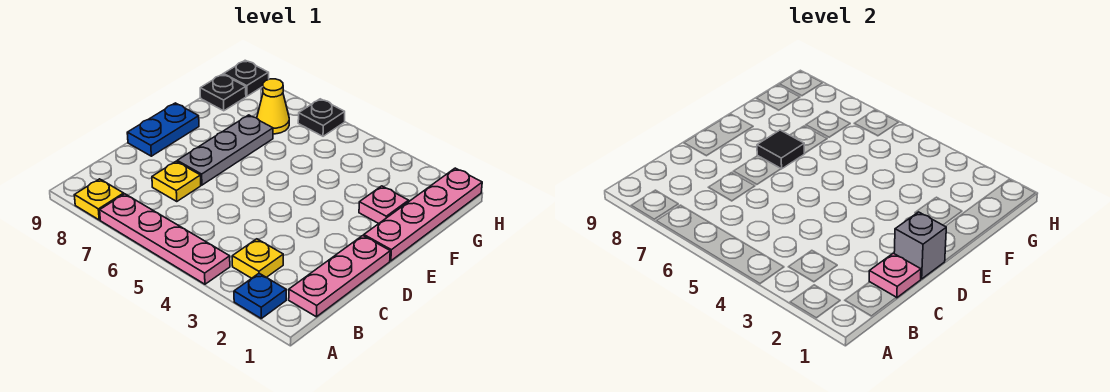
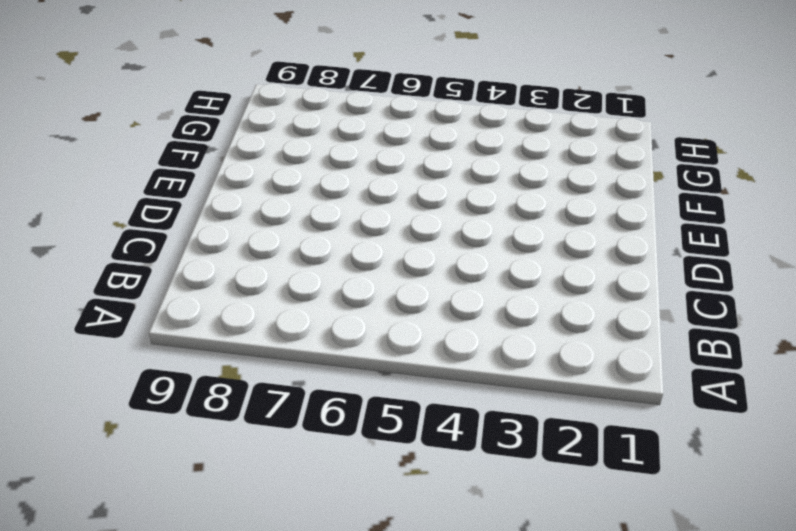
none -> blue 1x1 plate [234,273,286,318]
none -> pink 1x4 plate [100,194,230,284]
none -> yellow 1x1 plate [74,179,124,220]

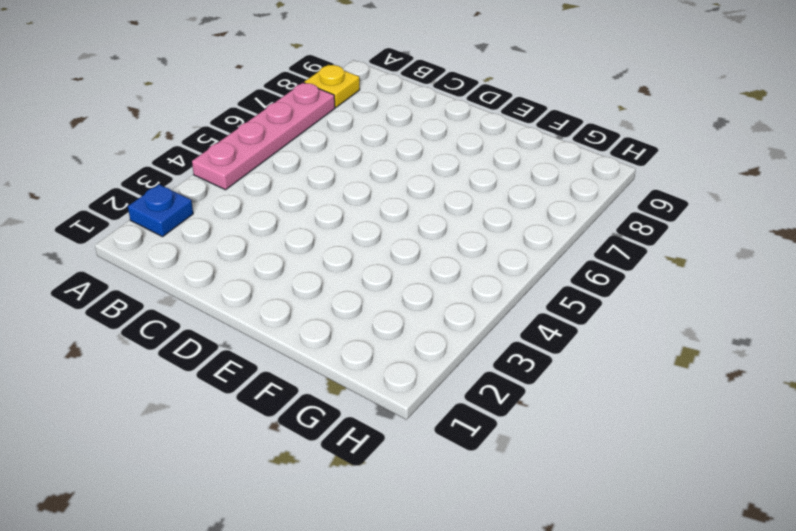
none -> pink 1x3 plate [289,236,390,317]
none -> yellow 1x1 plate [232,239,283,278]
none -> yellow 1x1 plate [152,161,201,202]

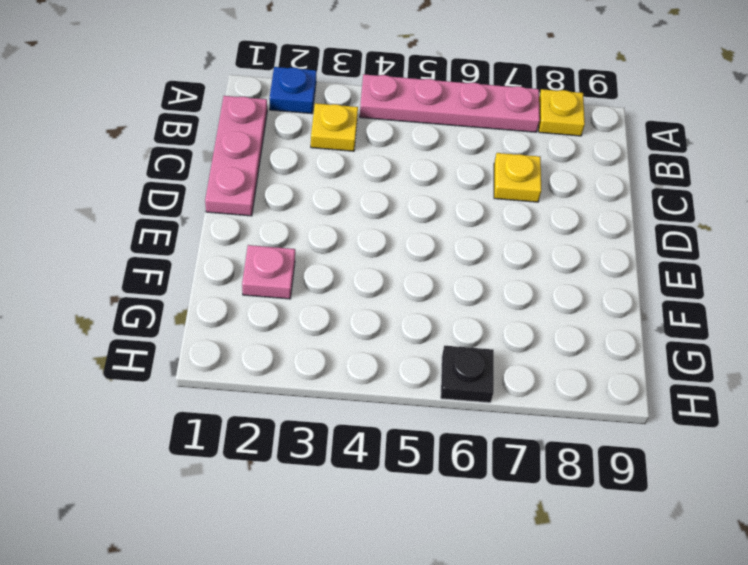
none -> grey 1x3 plate [177,115,273,185]
none -> blue 1x2 plate [127,103,199,156]
none -> pink 1x4 plate [364,168,482,261]

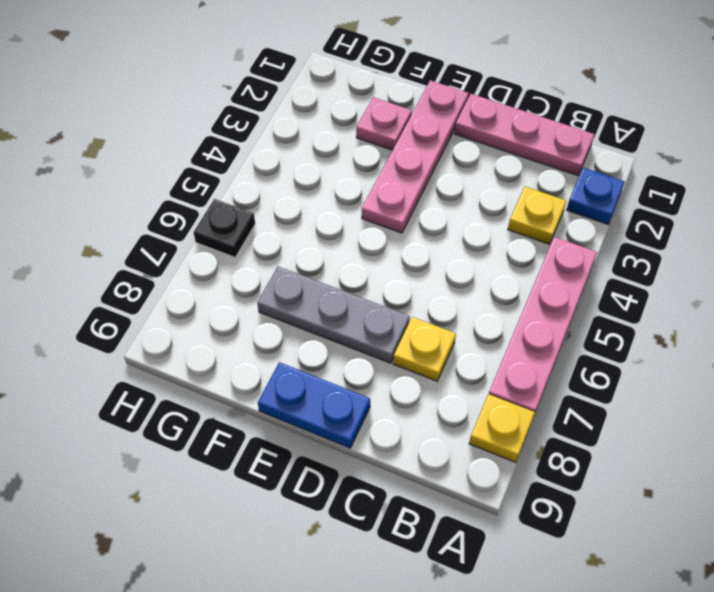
pink 1x4 plate [362,80,469,233] -> pink 1x4 plate turned to [364,168,482,261]
none -> yellow 1x1 cone [257,79,289,134]
none -> black 1x1 plate [200,74,246,111]
none -> black 1x1 plate [223,60,269,96]

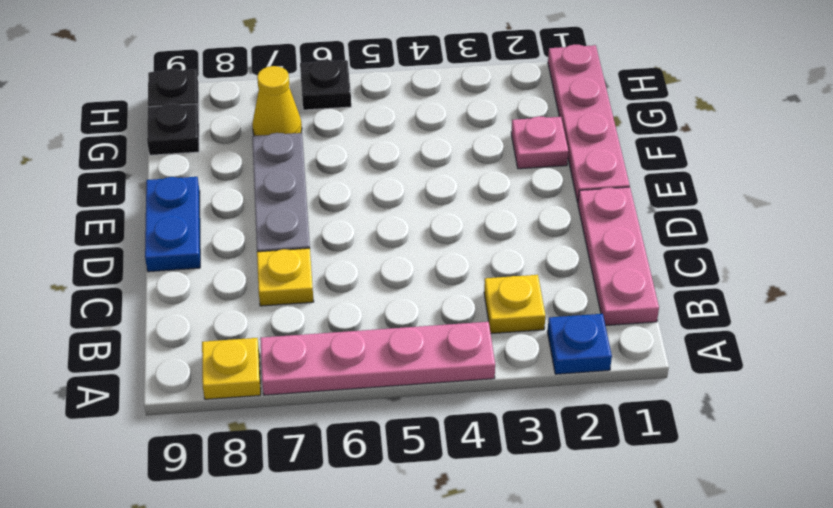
none -> pink 1x1 plate [869,253,921,298]
none -> grey 1x1 brick [894,212,946,279]
none -> black 1x1 tile [757,130,805,169]

